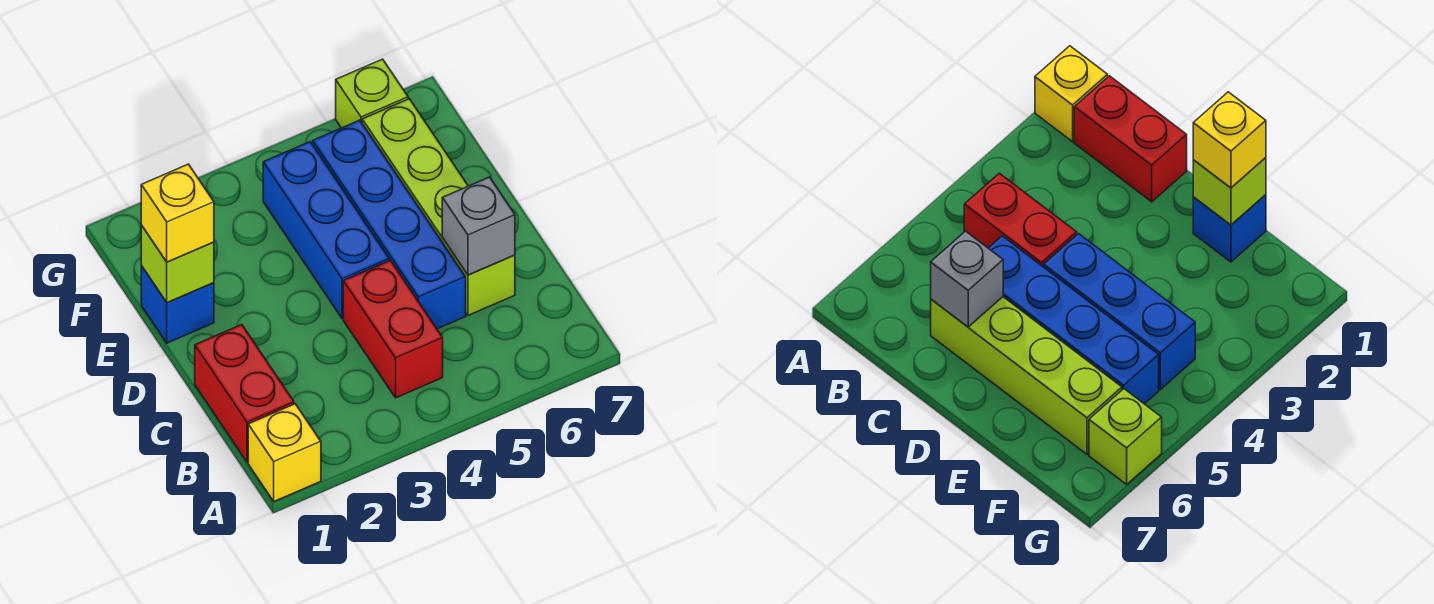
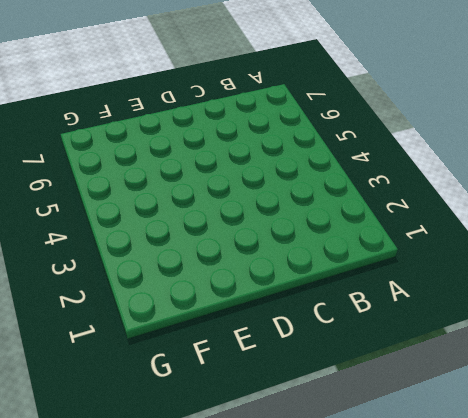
none -> yellow 1x1 brick [248,404,321,501]
none -> red 1x2 brick [195,325,294,462]

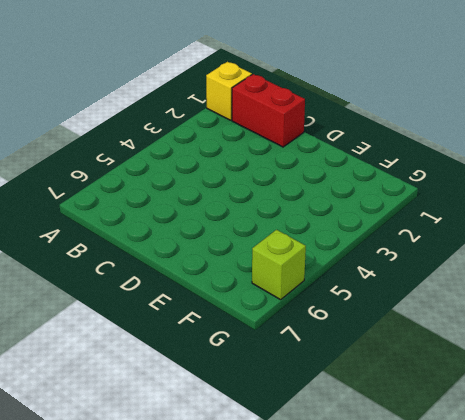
none -> red 1x2 brick [343,260,443,398]
none -> blue 1x4 brick [313,120,466,329]

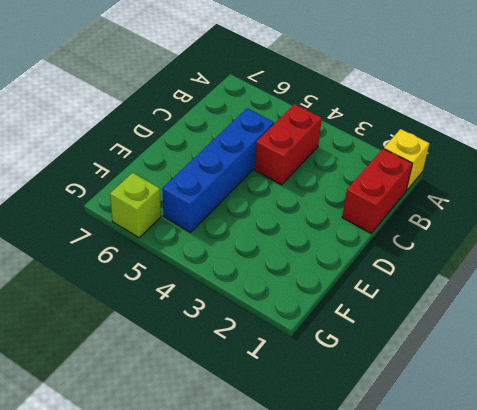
none -> lime 1x4 brick [362,99,515,315]
none -> blue 1x3 brick [263,142,389,319]

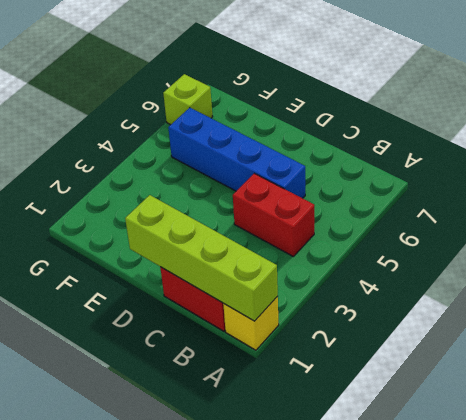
lime 1x4 brick [125,195,278,321] -> lime 1x4 brick moved to [362,99,515,315]
none -> blue 1x3 brick [263,142,389,319]
none -> blue 1x1 brick [141,266,214,343]

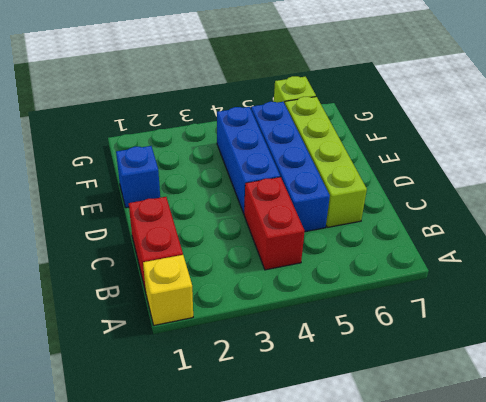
none -> grey 1x1 brick [442,177,515,275]
none -> lime 1x1 brick [141,225,214,302]

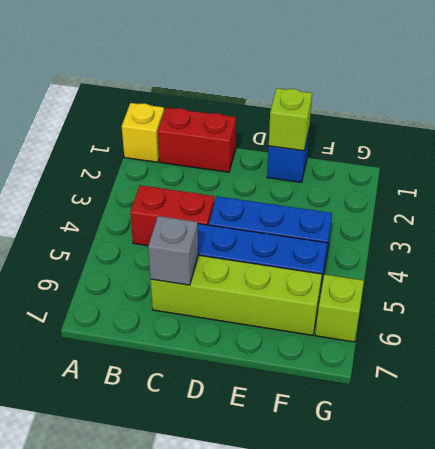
none -> yellow 1x1 brick [141,164,214,262]

